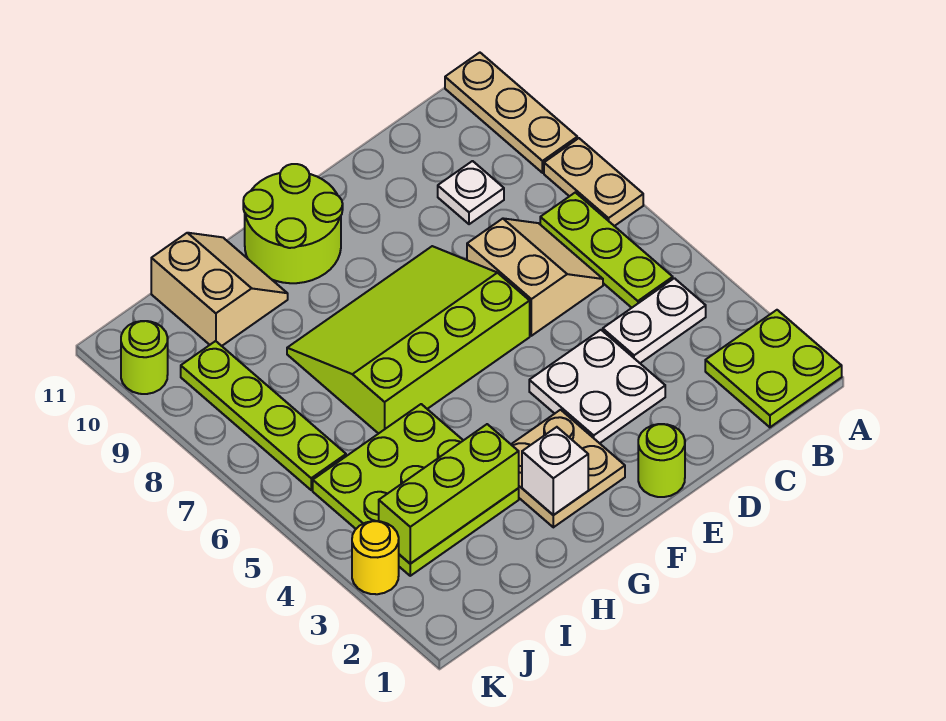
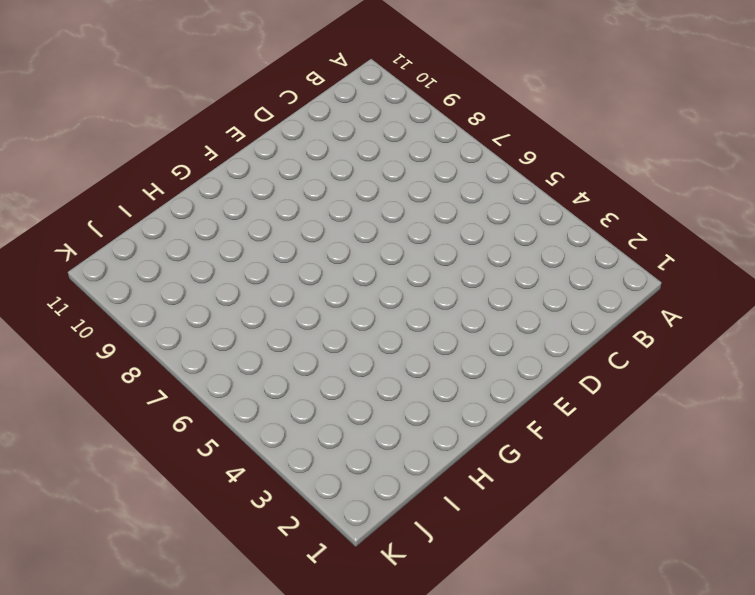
none -> lime 2x2 plate [705,310,842,427]
none -> tan 1x2 plate [544,138,643,226]
none -> tan 1x3 plate [445,53,577,173]

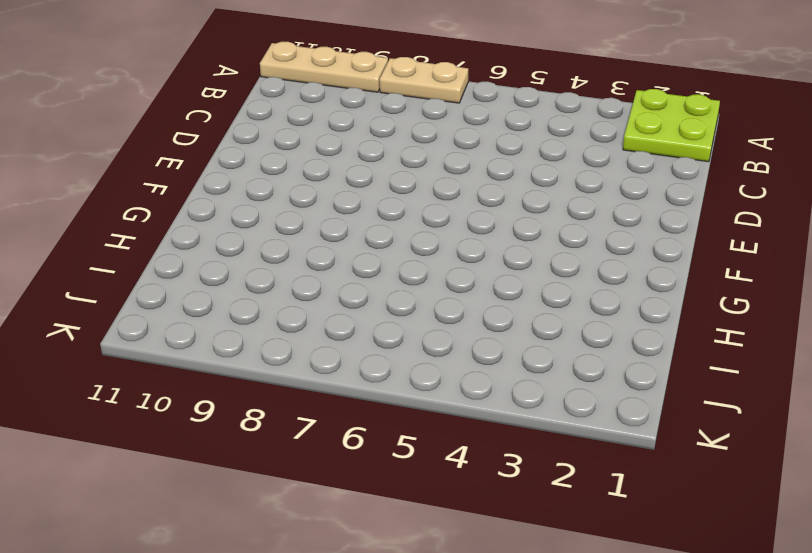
none -> white 1x2 plate [603,278,706,363]
none -> lime 1x3 plate [540,192,673,308]
none -> tan 2x2 slope [467,218,603,336]

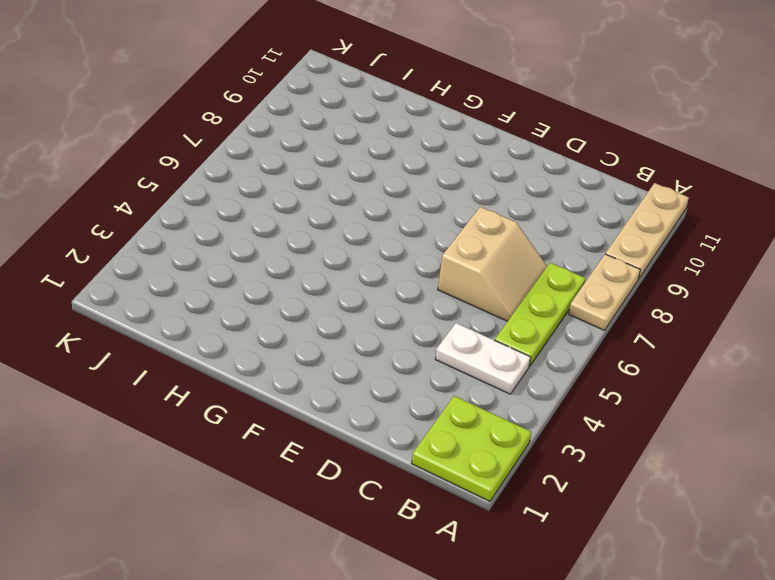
none -> white 1x1 plate [438,161,504,224]
none -> white 2x2 plate [529,330,665,443]
none -> lime 1x1 round brick [638,424,685,497]

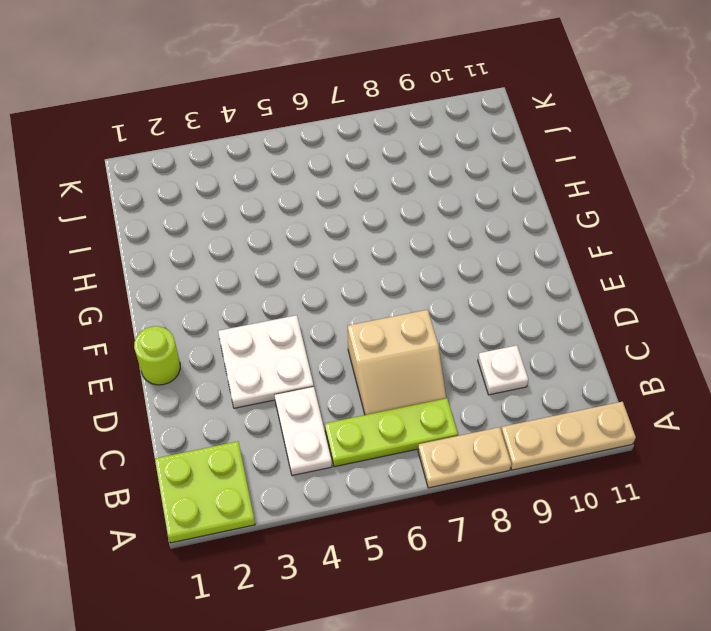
none -> lime 3x4 slope [287,246,530,434]
none -> tan 2x2 plate [511,410,625,527]
none -> lime 2x2 round brick [243,164,343,283]

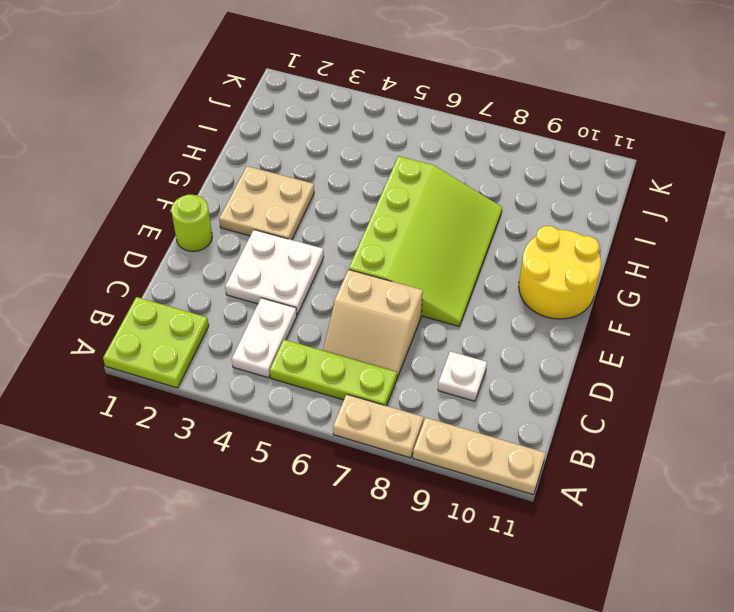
yellow 2x2 round brick [519,226,601,319] -> lime 2x2 round brick [243,164,343,283]
none -> lime 3x3 plate [313,404,519,576]
none -> tan 2x2 slope [151,233,288,346]
none -> lime 1x4 plate [181,341,346,490]

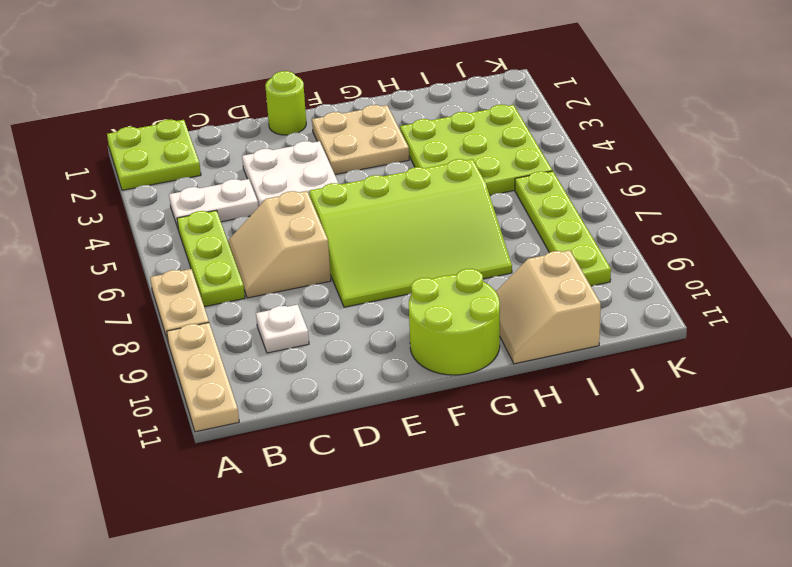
none -> yellow 1x1 round brick [352,521,399,594]
none -> lime 1x1 round brick [121,321,168,394]
none -> white 1x1 brick [522,427,588,515]

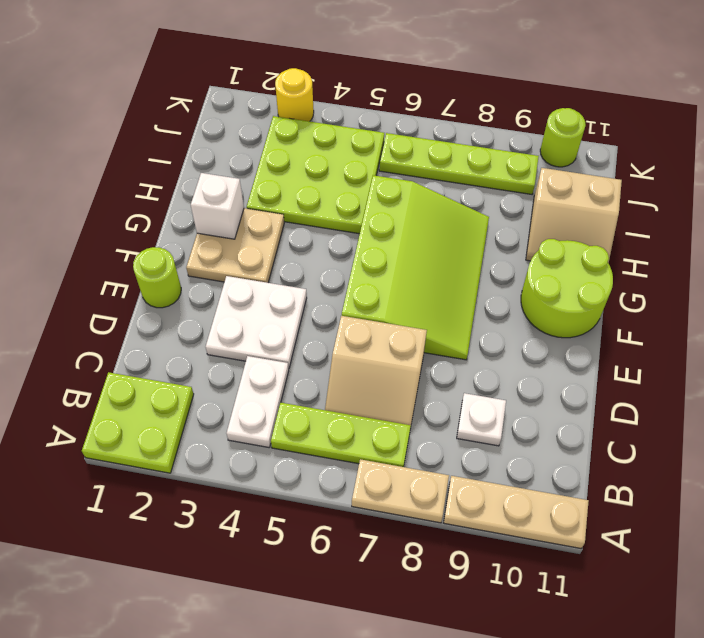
none -> lime 1x3 brick [379,424,519,564]

